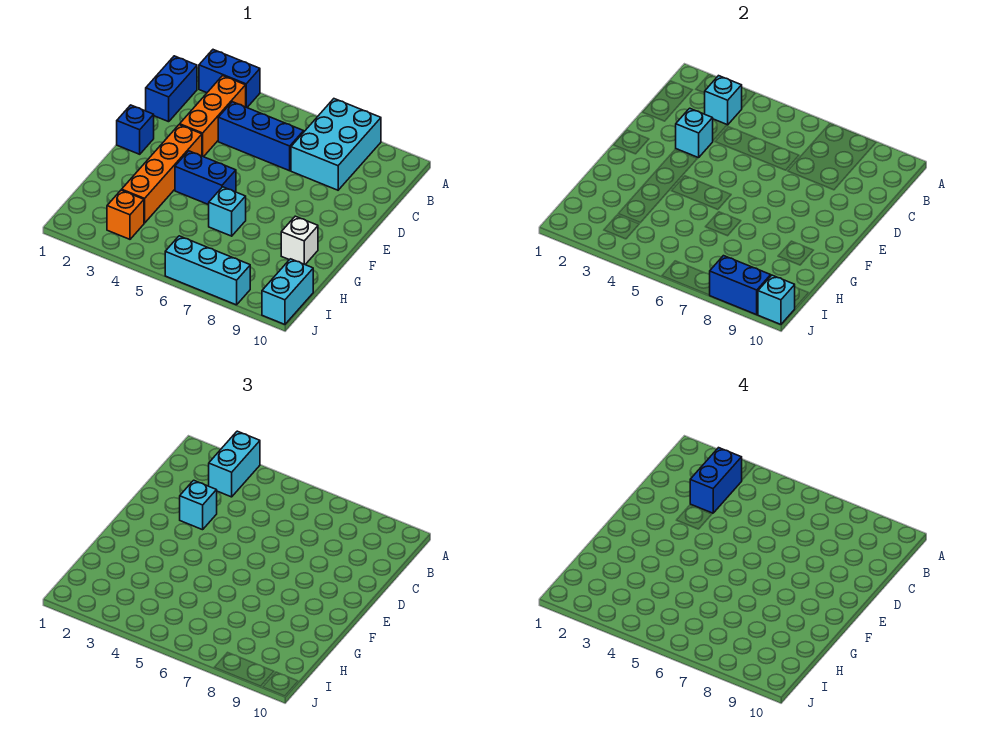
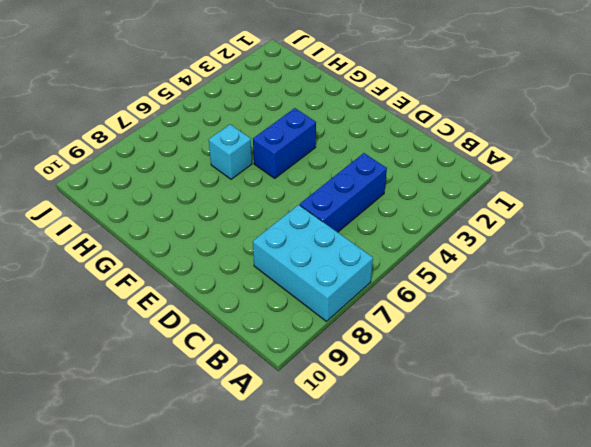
none -> blue 1x2 brick [199,50,260,107]
none -> blue 1x2 brick [146,56,197,122]
none -> orange 1x3 brick [180,76,246,157]

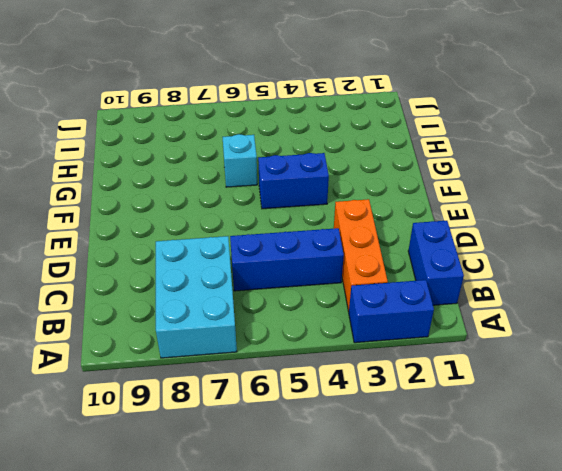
none -> blue 1x1 brick [117,105,154,154]
none -> orange 1x4 brick [122,125,202,223]
none -> white 1x1 brick [281,216,318,264]

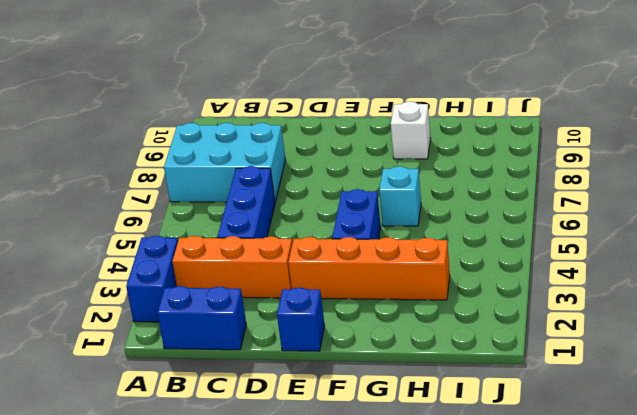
none -> orange 1x1 brick [107,190,144,239]
none -> cyan 1x2 brick [262,259,313,324]
none -> cyan 1x3 brick [165,236,250,305]

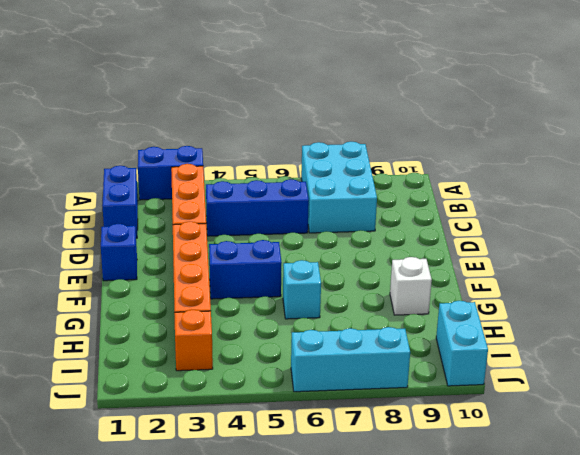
none -> cyan 1x1 brick [705,76,742,125]
none -> cyan 1x1 brick [676,108,713,158]
none -> blue 1x2 brick [710,256,771,315]

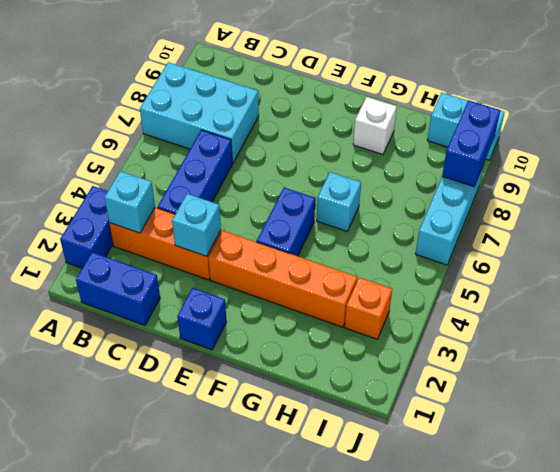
none -> cyan 1x1 brick [758,275,795,324]
none -> cyan 1x2 brick [209,431,260,497]
none -> cyan 1x1 brick [180,480,217,530]

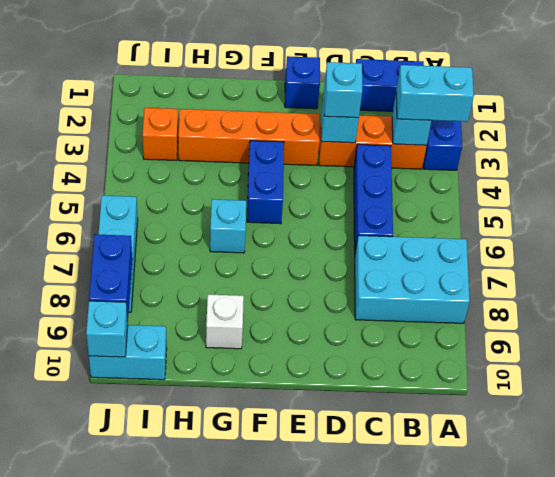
none -> blue 1x2 brick [690,448,742,513]

